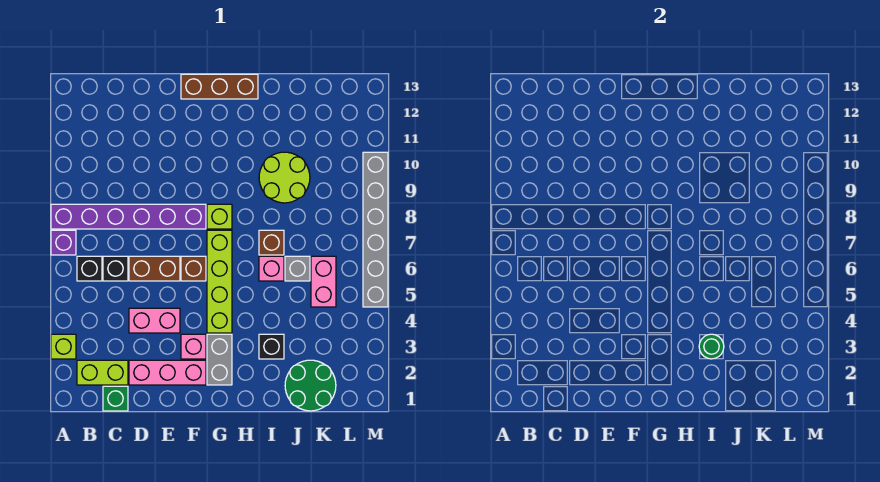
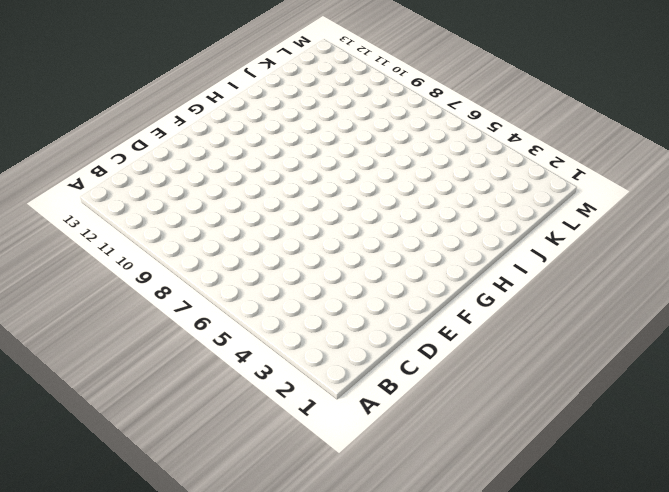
none -> lime 1x1 brick [51,334,76,359]
none -> purple 1x1 brick [51,230,76,255]
none -> purple 1x6 brick [51,204,206,229]

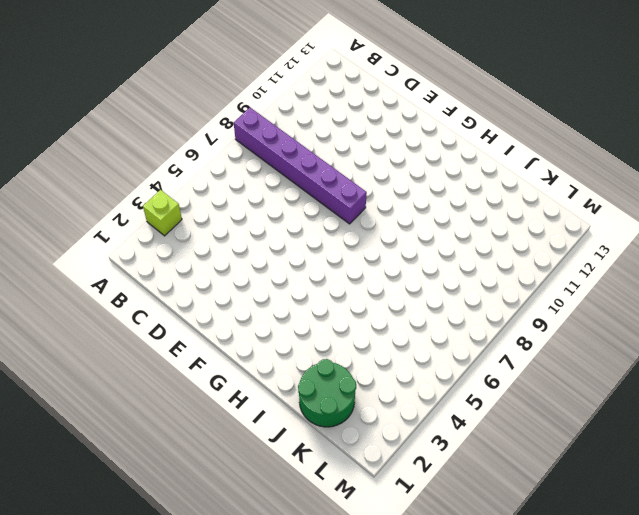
none -> purple 1x1 brick [51,230,76,255]
none -> lime 1x2 brick [77,360,128,385]
none -> black 1x1 brick [77,256,102,281]

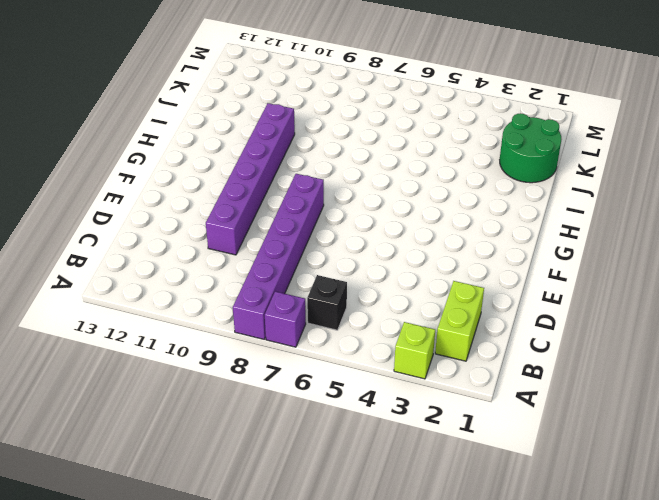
purple 1x6 brick [206,103,295,255] -> lime 2x2 round brick [259,152,310,203]
none -> green 1x1 brick [103,386,128,411]
none -> black 1x1 brick [103,256,128,281]
none -> pink 1x3 brick [129,360,206,385]

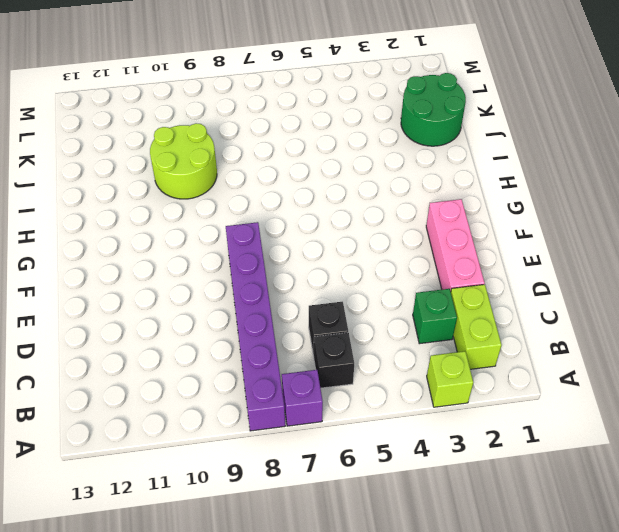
green 1x1 brick [413,289,457,344] -> green 1x1 brick moved to [103,386,128,411]
none -> pink 1x2 brick [129,308,180,333]
none -> brown 1x2 brick [129,256,180,281]
none -> pink 1x1 brick [181,334,206,359]

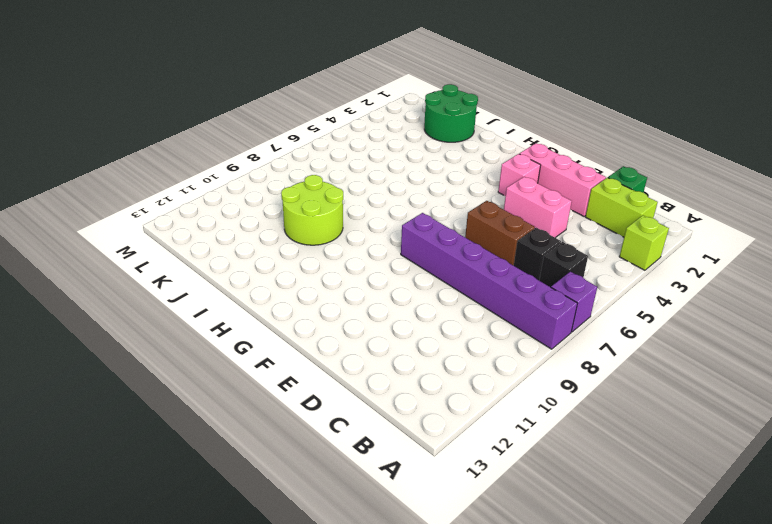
none -> brown 1x1 brick [181,256,206,281]
none -> brown 1x3 brick [181,74,258,99]
none -> grey 1x2 brick [207,334,232,385]

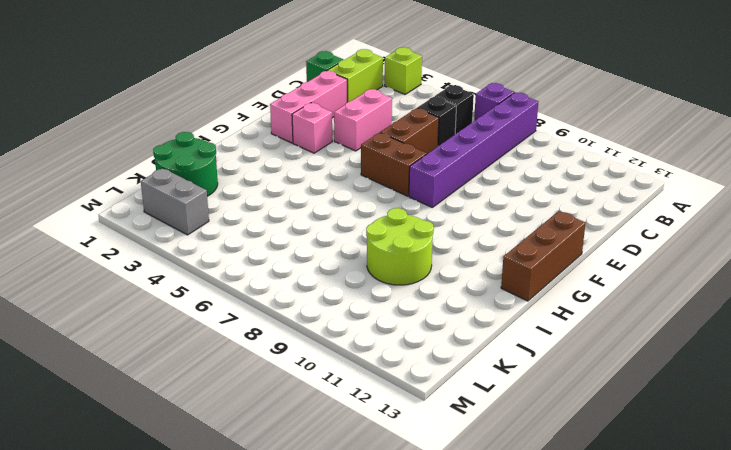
brown 1x2 brick [361,133,427,196] -> brown 1x1 brick [181,256,206,281]
grey 1x2 brick [141,168,209,235] -> grey 1x2 brick moved to [207,334,232,385]
none -> lime 1x4 brick [207,230,232,333]
none -> lime 1x1 brick [207,204,232,229]
none -> black 1x1 brick [259,334,284,359]

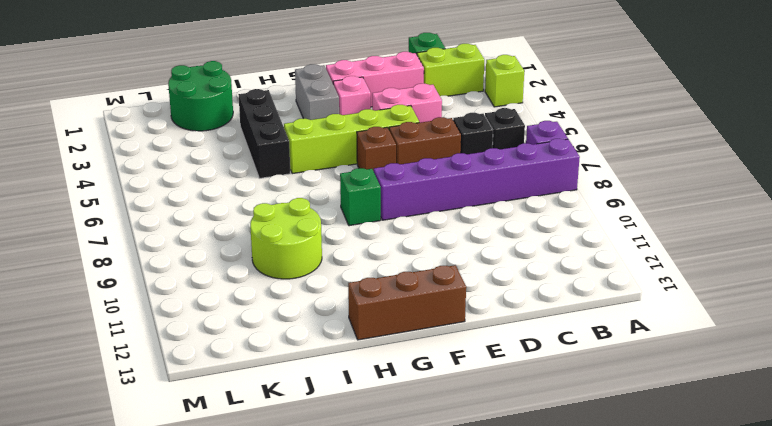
lime 1x4 brick [284,105,419,174] -> lime 1x4 brick turned to [207,230,232,333]
green 1x1 brick [340,168,381,226] -> lime 1x1 brick [207,204,232,229]
black 1x3 brick [238,89,290,178] -> black 1x1 brick [259,334,284,359]
none -> pink 1x1 brick [259,256,284,281]
none -> brown 1x1 brick [259,230,284,255]
none -> grey 1x1 brick [285,256,310,281]

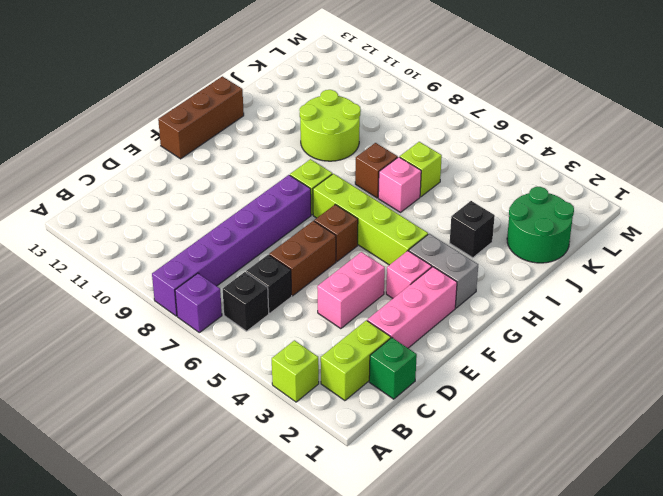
lime 1x1 brick [400,142,442,197] -> grey 1x1 brick [285,256,310,281]
none -> pink 1x2 brick [311,256,336,307]
none -> grey 1x6 brick [363,152,388,307]
none -> green 1x1 round brick [699,334,724,359]

